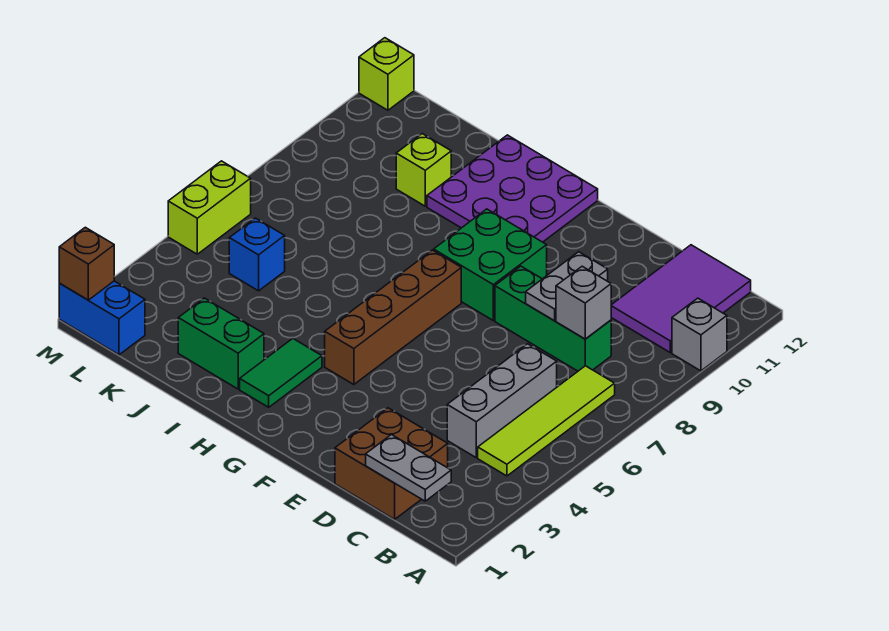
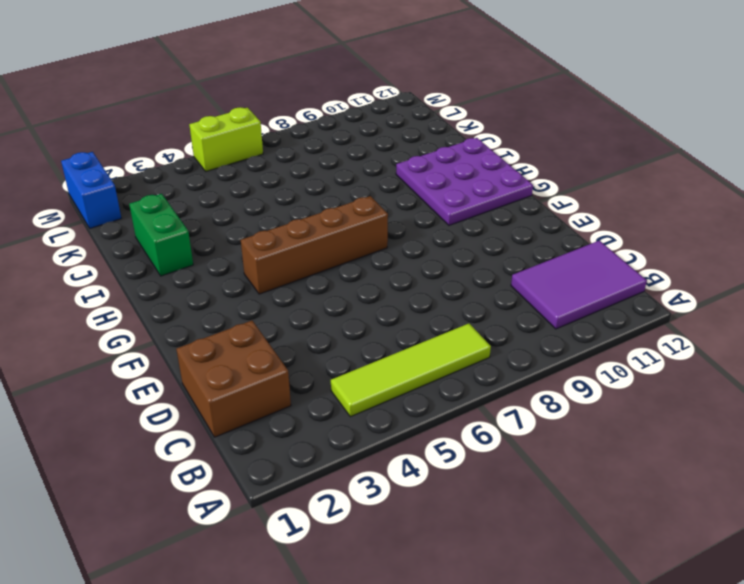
none -> grey 1x1 brick [672,298,727,371]
none -> grey 1x3 brick [447,344,557,458]
none -> green 1x3 brick [495,266,611,371]

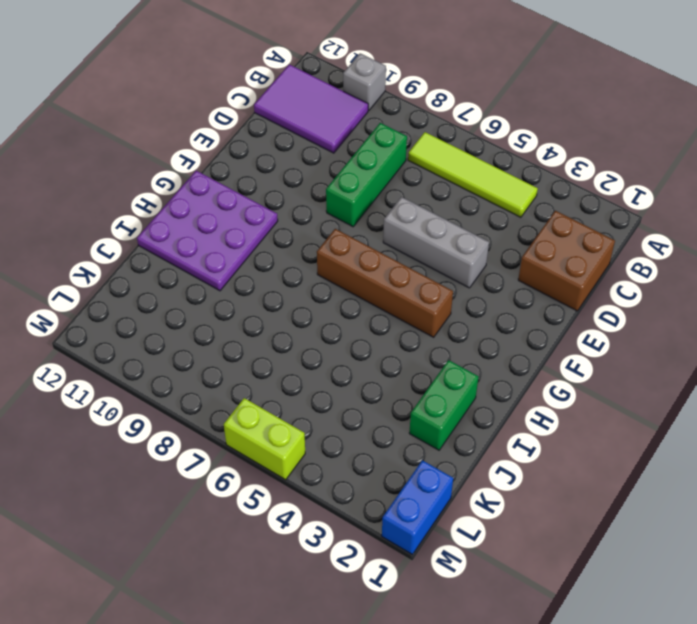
grey 1x3 brick [383,197,489,288] -> grey 1x3 brick moved to [447,344,557,458]
none -> green 2x2 brick [434,209,547,321]
none -> green 1x2 tile [240,339,322,407]
none -> lime 1x1 brick [396,134,451,206]

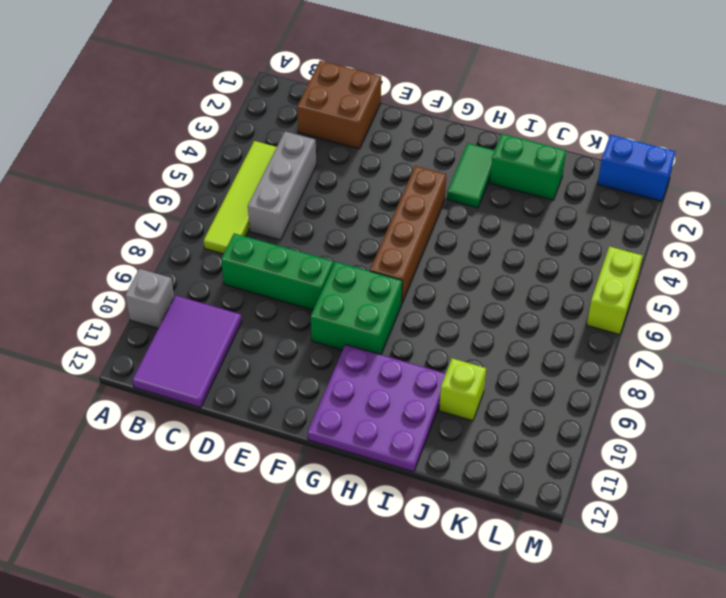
none -> blue 1x1 brick [229,218,285,291]
none -> lime 1x1 brick [359,38,414,110]
none -> grey 1x2 plate [366,435,451,501]

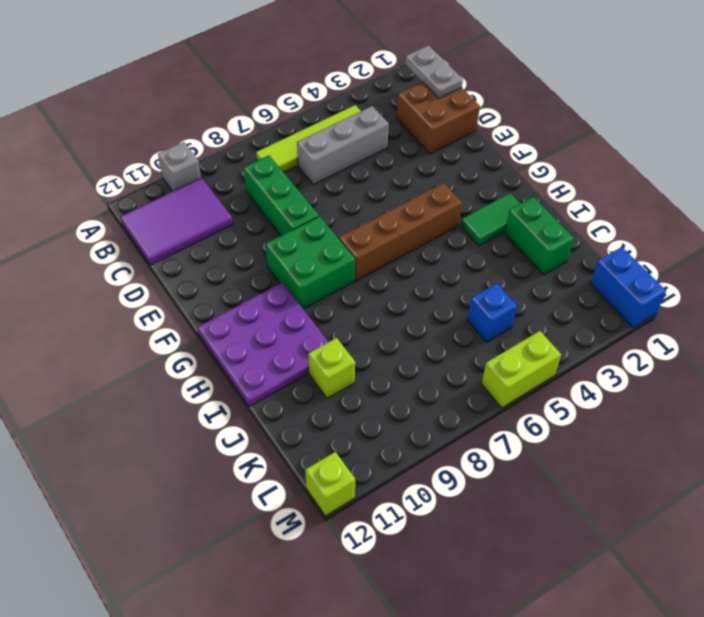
none -> grey 1x1 brick [556,266,611,339]
none -> grey 1x2 plate [526,252,608,321]
none -> brown 1x1 brick [59,227,114,300]

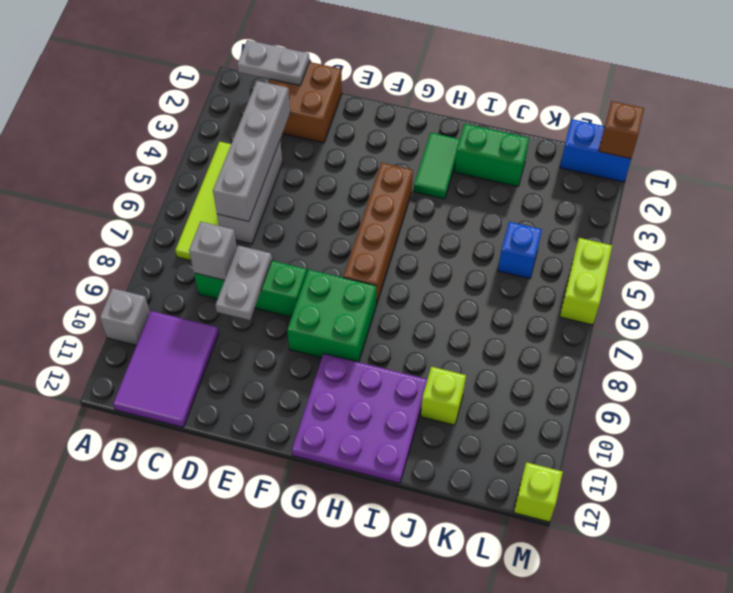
grey 1x4 brick [213,81,290,222] -> none

